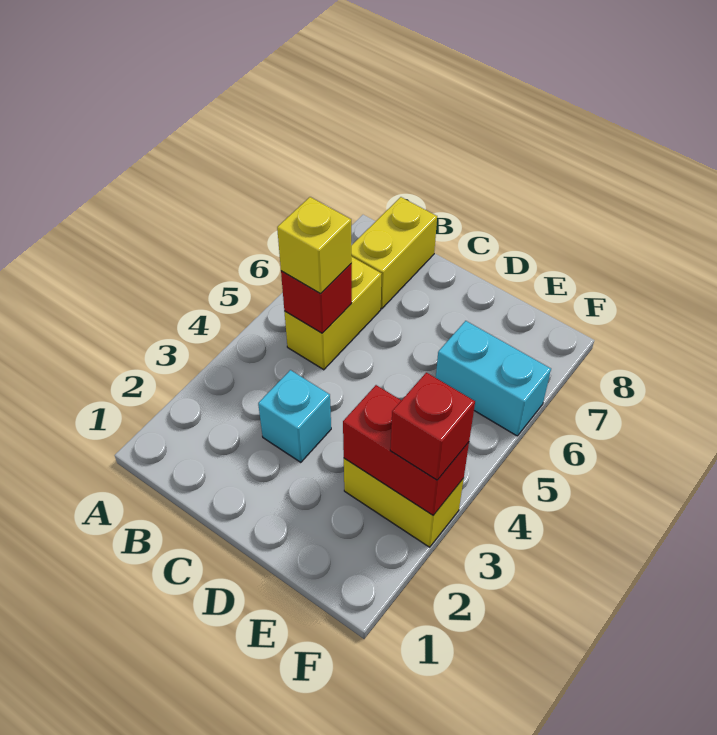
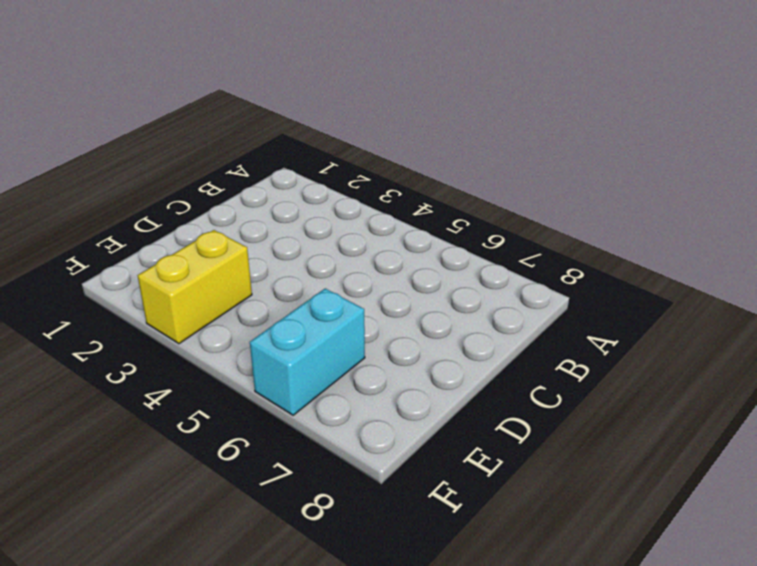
none -> yellow 1x2 brick [284,256,381,370]
none -> yellow 1x2 brick [351,197,437,309]

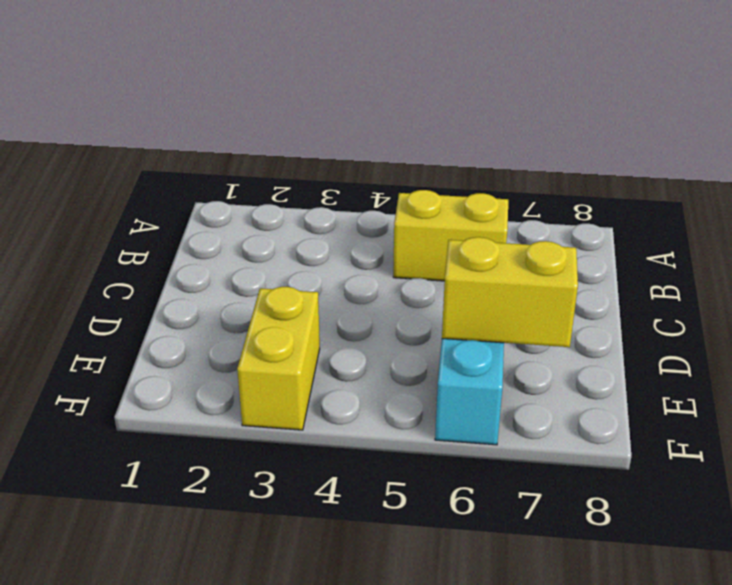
yellow 1x2 brick [442,237,578,347] -> yellow 1x2 brick moved to [351,197,437,309]
none -> cyan 1x1 brick [258,370,331,462]
none -> red 1x1 brick [281,264,352,333]

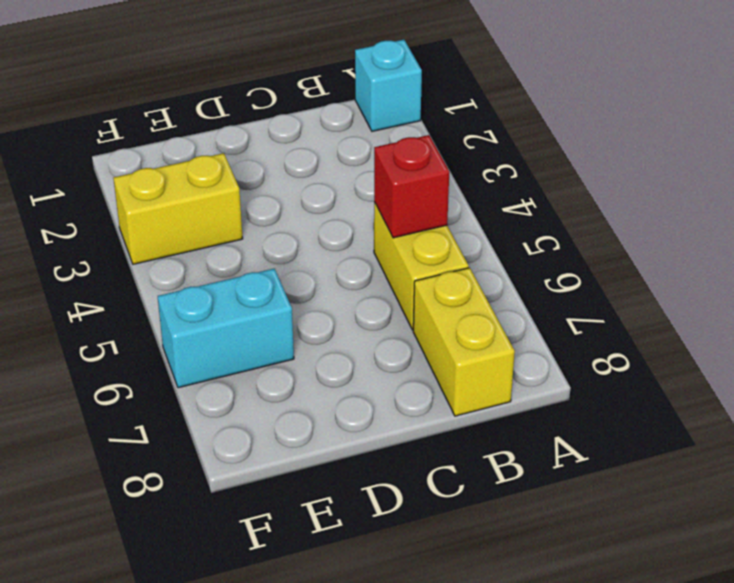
cyan 1x1 brick [355,40,422,131] -> cyan 1x1 brick moved to [258,370,331,462]
none -> red 1x2 brick [343,385,469,515]
none -> yellow 1x1 brick [277,197,352,294]

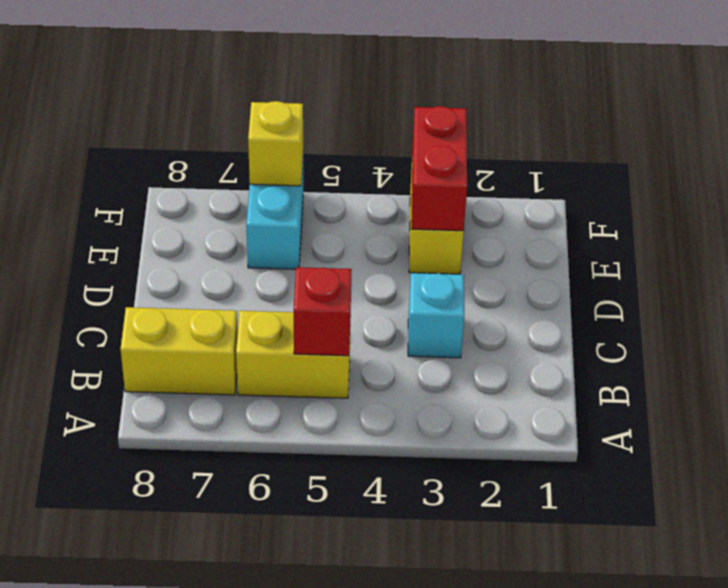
yellow 1x1 brick [248,101,303,186] -> yellow 1x1 brick moved to [277,197,352,294]
none -> red 1x1 brick [390,373,475,480]

